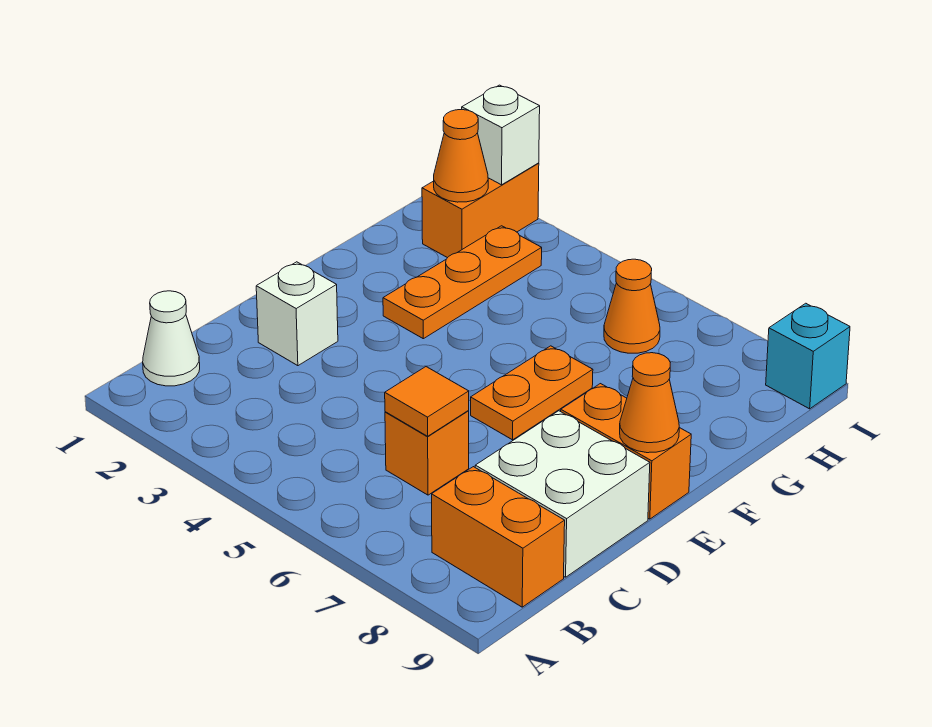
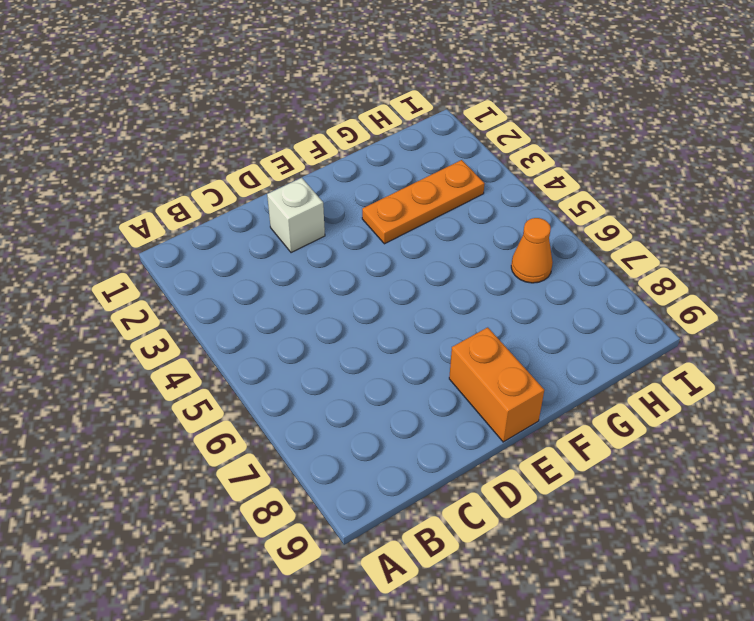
none -> white 1x1 cone [143,291,200,386]
none -> orange 1x2 brick [432,467,565,607]
none -> orange 1x1 brick [385,411,469,495]

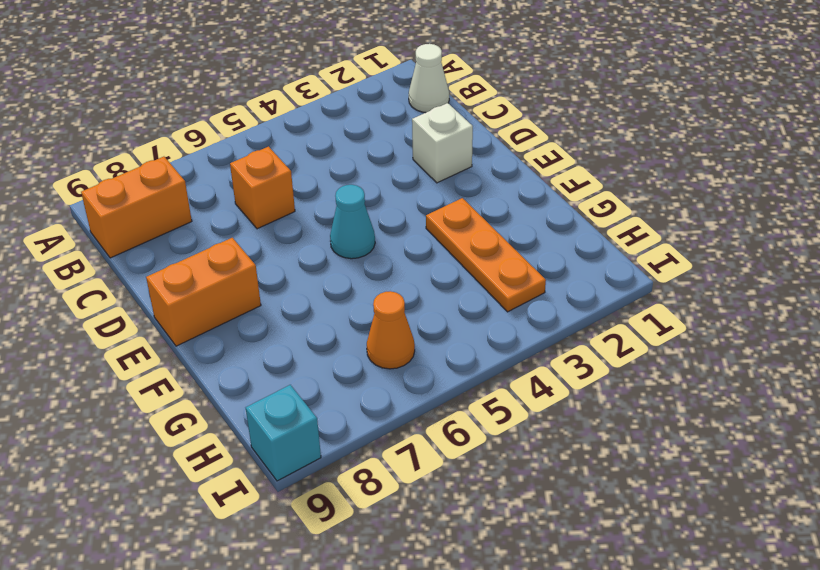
cyan 1x1 cone [330,185,375,259] -> none
none -> white 2x2 brick [475,411,650,577]
none -> orange 1x2 plate [471,346,593,440]
none -> orange 1x2 brick [422,163,539,258]

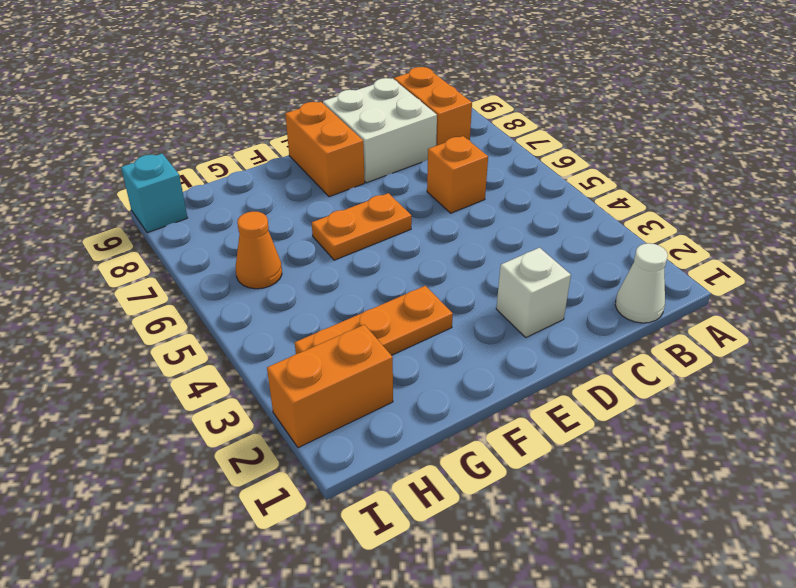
none -> orange 1x1 tile [385,367,469,436]
none -> orange 1x1 cone [620,353,679,453]
none -> orange 1x1 cone [434,110,488,202]

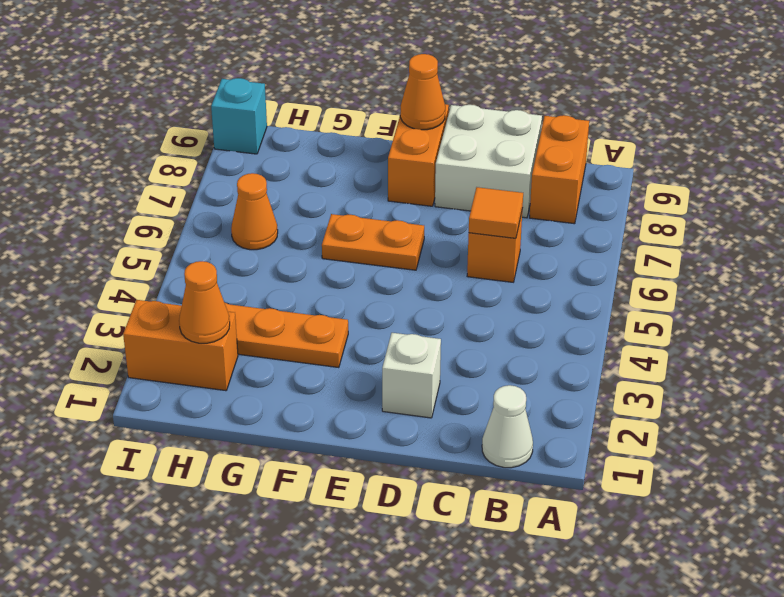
none -> white 1x1 brick [462,85,540,185]

